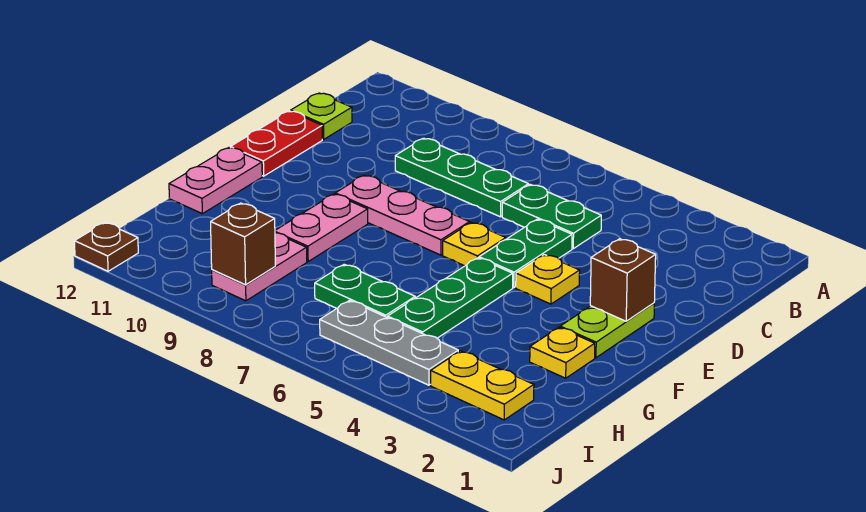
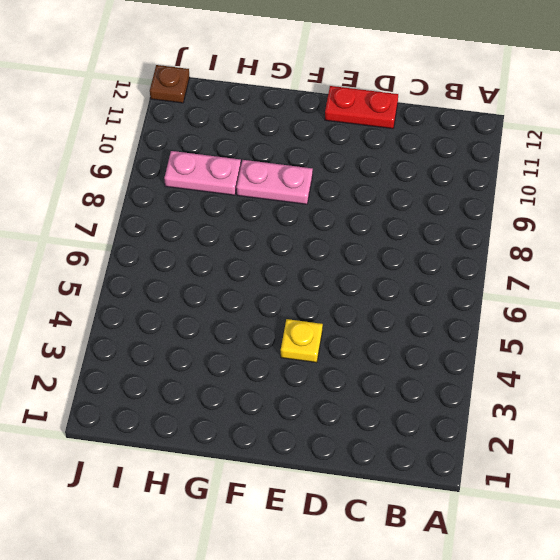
none -> green 1x2 plate [502,185,601,249]
none -> green 1x3 plate [395,138,529,217]
none -> lime 1x1 plate [291,93,352,139]

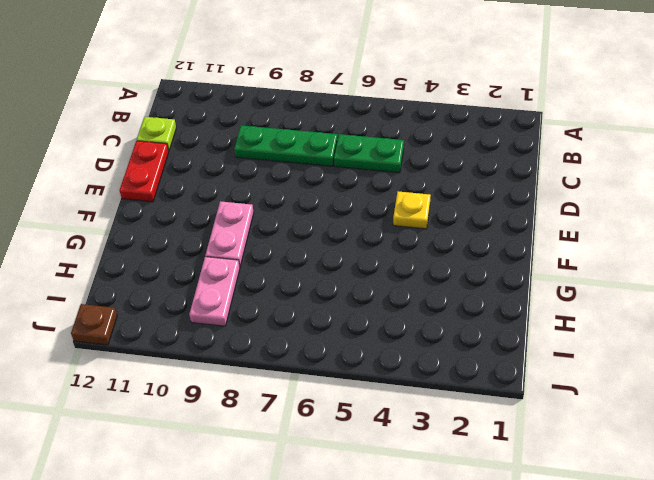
none -> green 1x2 plate [479,219,572,288]
none -> lime 1x2 plate [560,303,654,358]
none -> yellow 1x1 plate [443,222,506,266]

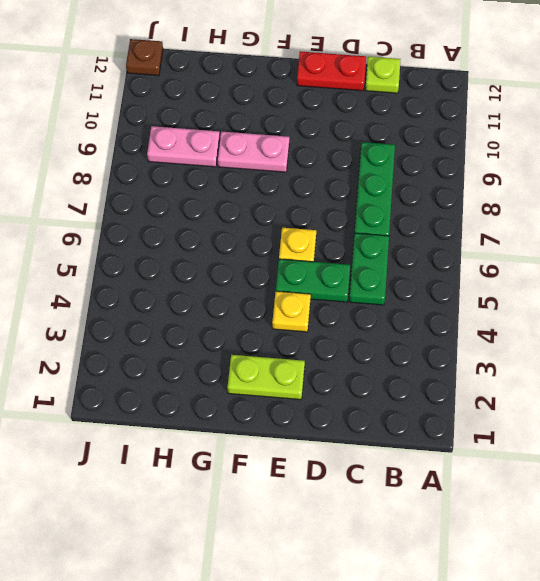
none -> pink 1x3 plate [335,175,470,255]
none -> green 1x3 plate [388,258,513,338]
none -> pink 1x2 plate [169,148,262,214]

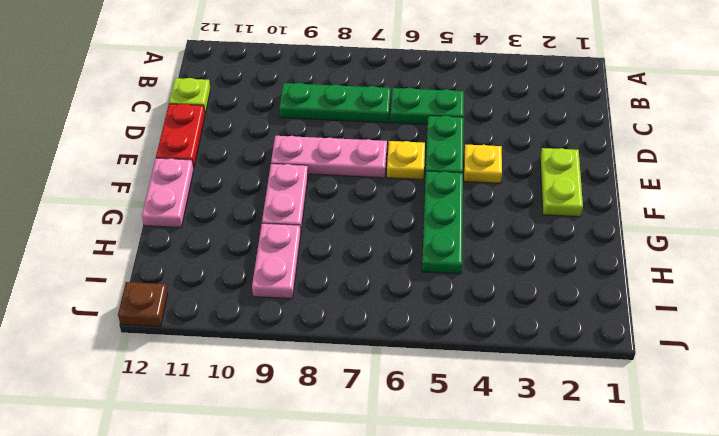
none -> yellow 1x1 plate [530,327,595,378]
none -> green 1x2 plate [315,264,415,318]
none -> yellow 1x2 plate [431,351,534,420]

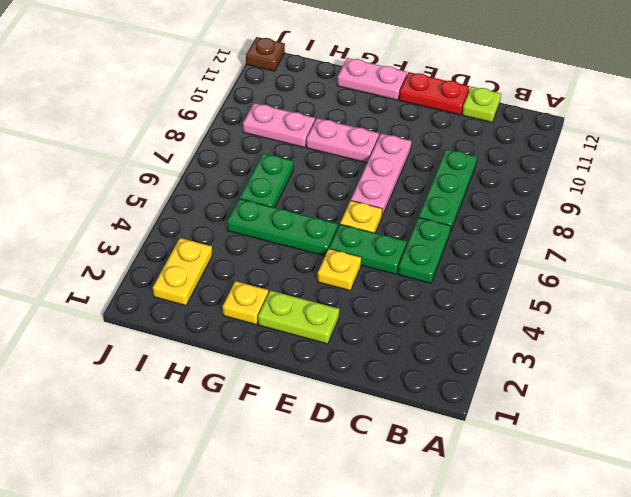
none -> grey 1x3 plate [320,301,458,385]
none -> brown 1x1 brick [590,239,656,321]
none -> brown 1x1 brick [211,203,275,285]

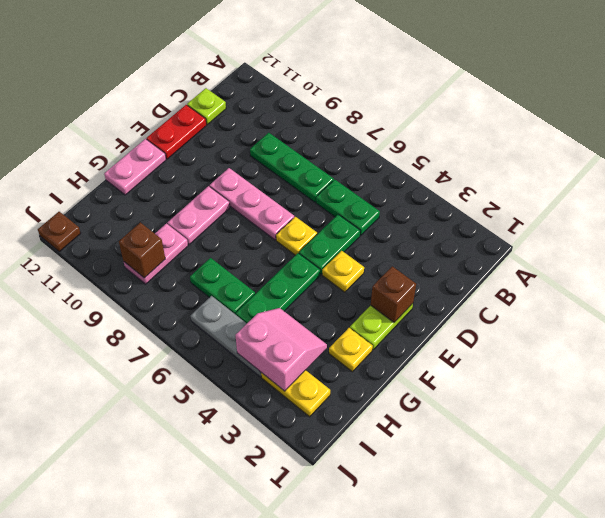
pink 2x2 slope [235,308,327,391] -> none

